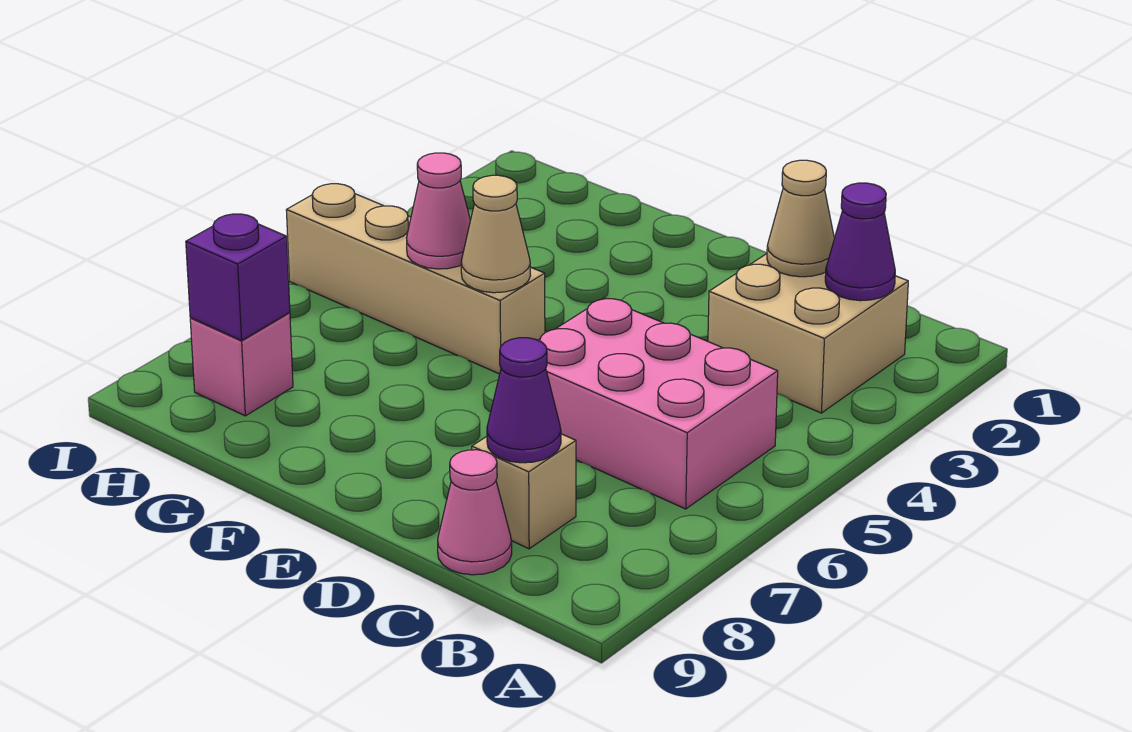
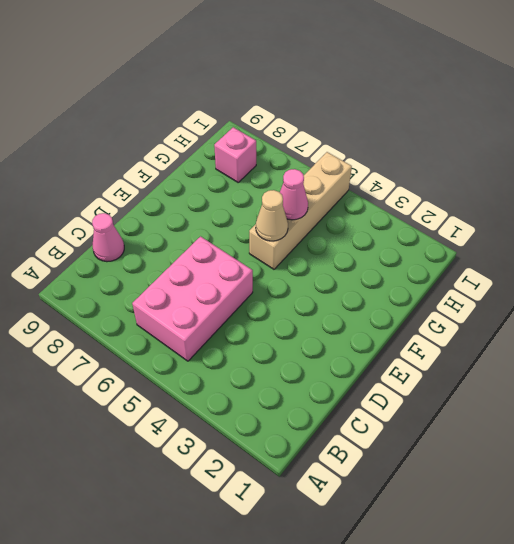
none -> tan 2x2 brick [708,254,908,413]
none -> tan 1x1 brick [472,434,576,549]
none -> purple 1x1 cone [825,183,895,301]

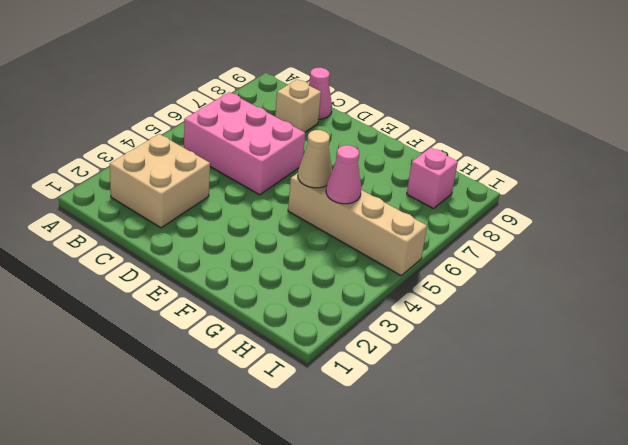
none -> purple 1x1 cone [825,183,895,301]
none -> tan 1x1 cone [767,160,834,277]
none -> purple 1x1 cone [487,338,561,463]

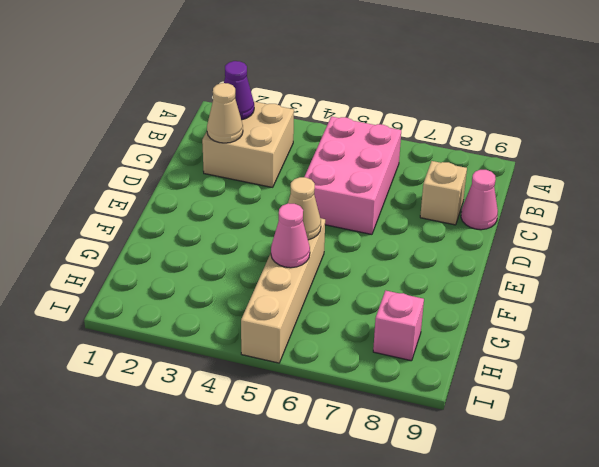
none -> purple 1x1 cone [487,338,561,463]
none -> purple 1x1 brick [186,214,290,340]

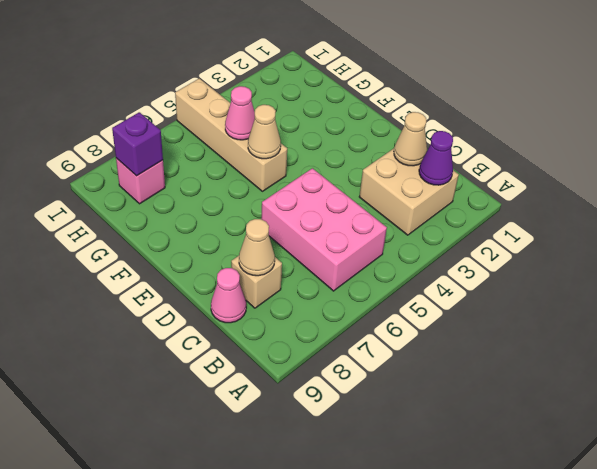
tan 1x1 cone [239,219,275,276] -> purple 1x1 cone [487,338,561,463]

